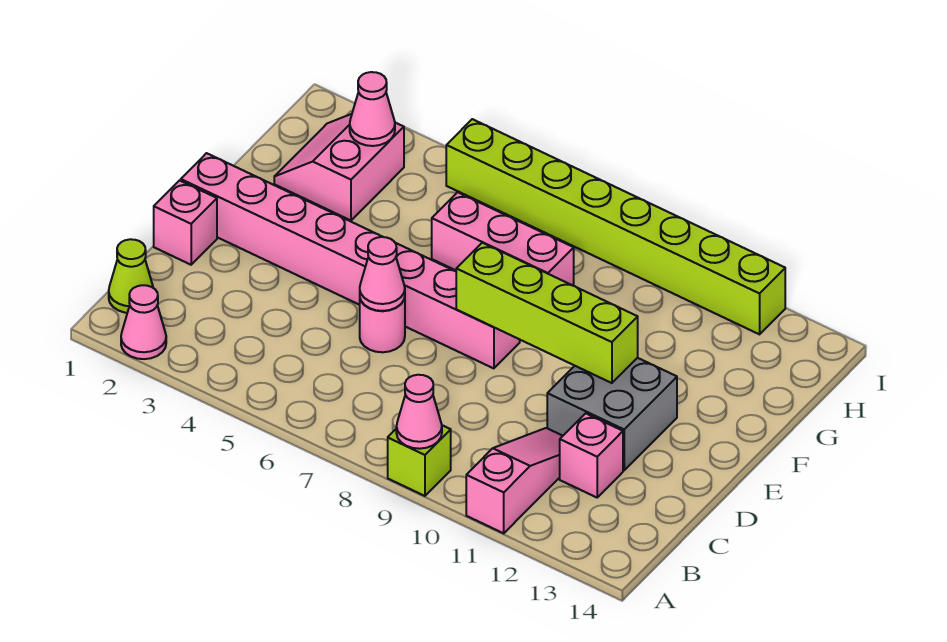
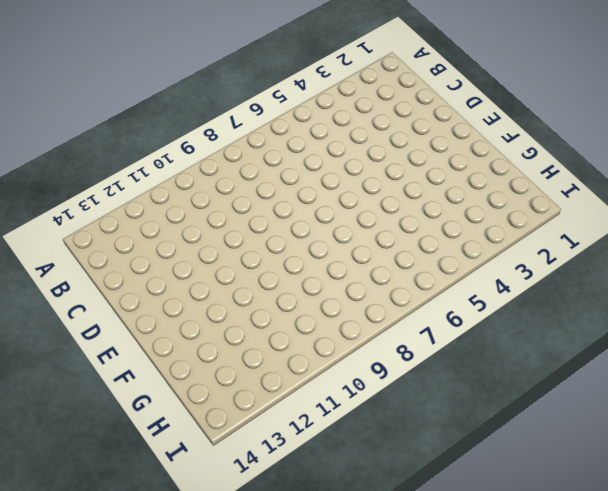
none -> pink 1x1 cone [121,285,166,359]
none -> lime 1x1 brick [388,425,451,496]
none -> pink 1x3 slope [466,428,562,533]

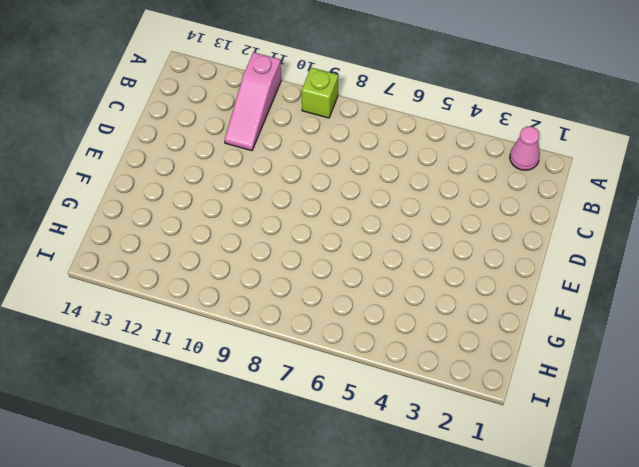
none -> lime 1x1 cone [109,239,153,313]
none -> pink 1x1 brick [560,413,623,497]
none -> pink 1x1 brick [154,180,217,265]

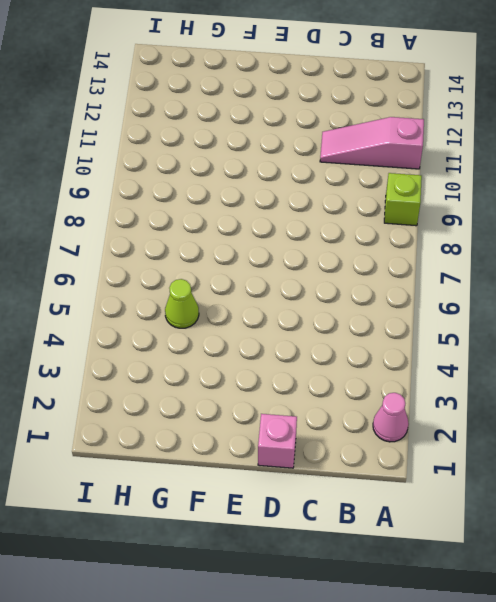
lime 1x1 cone [165,279,199,328] -> lime 1x1 cone moved to [109,239,153,313]
none -> pink 1x1 brick [560,413,623,497]
none -> pink 1x1 round brick [360,297,405,352]
none -> grey 2x2 brick [547,358,677,470]

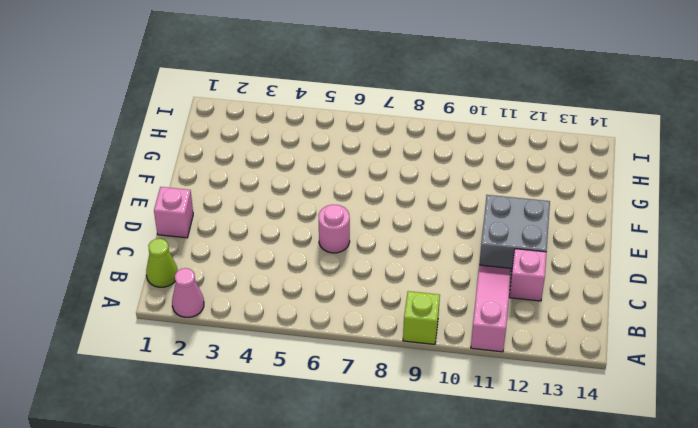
none -> pink 1x8 brick [181,153,520,368]
none -> pink 2x2 slope [274,114,404,220]
none -> pink 1x3 brick [432,192,574,286]

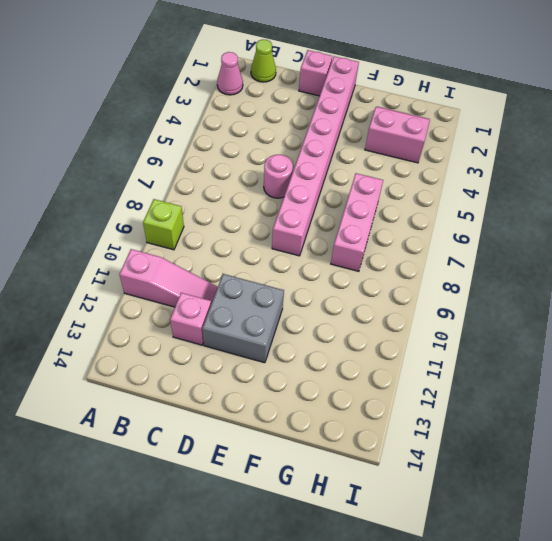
none -> lime 1x8 brick [446,119,785,334]
none -> pink 1x1 cone [396,375,442,449]
none -> pink 1x1 cone [360,237,405,311]

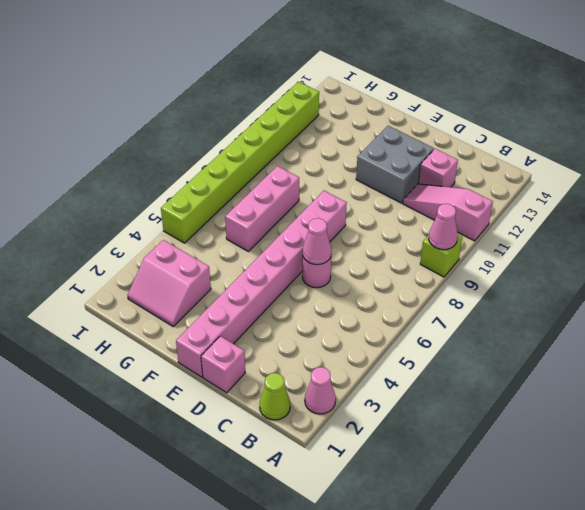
none -> lime 1x4 brick [456,243,638,383]
none -> pink 1x1 cone [350,72,395,146]

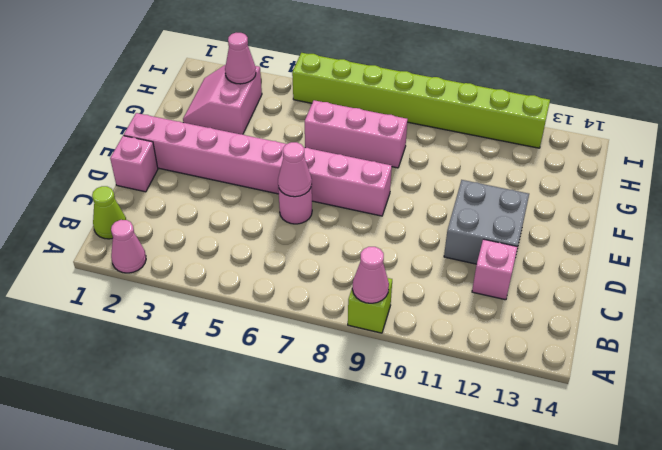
none -> pink 1x3 slope [466,428,562,533]
none -> lime 1x4 brick [456,243,638,383]

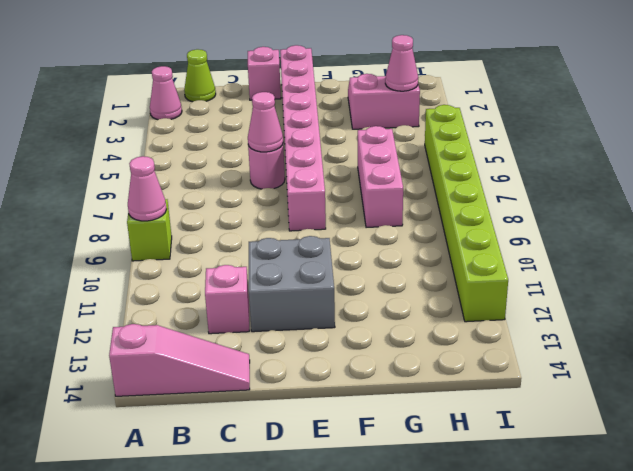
pink 1x3 slope [109,324,250,396] -> pink 1x3 slope moved to [466,428,562,533]
none -> lime 1x4 brick [456,243,638,383]

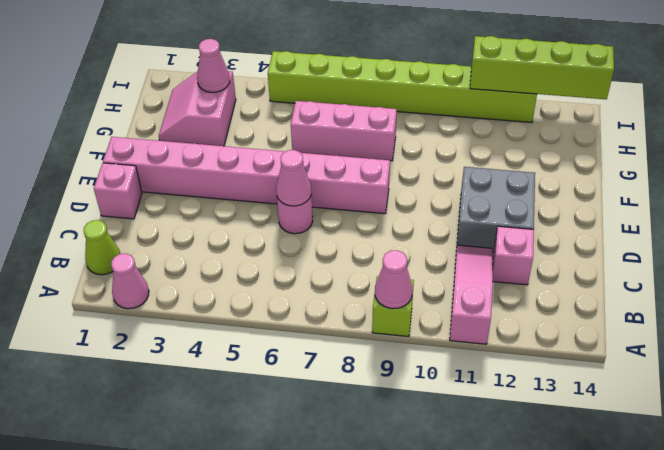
lime 1x4 brick [470,36,614,99] -> lime 1x4 brick moved to [456,243,638,383]

